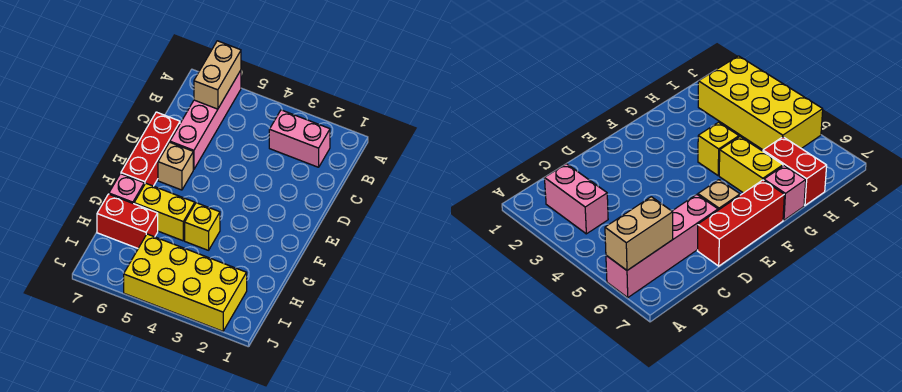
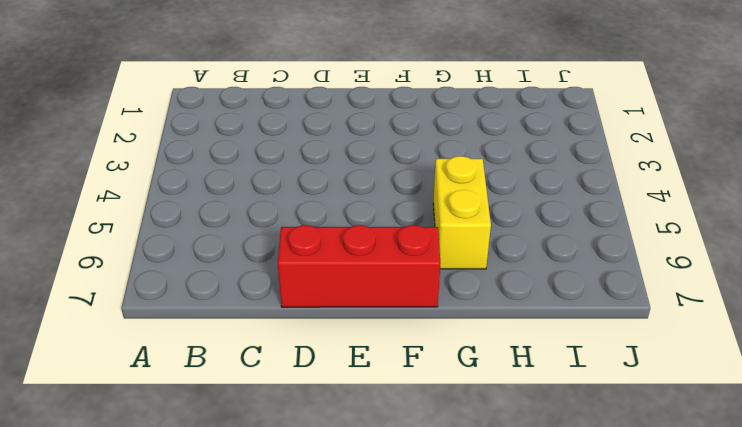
none -> pink 1x4 brick [170,70,241,170]
none -> pink 1x2 brick [269,110,330,167]

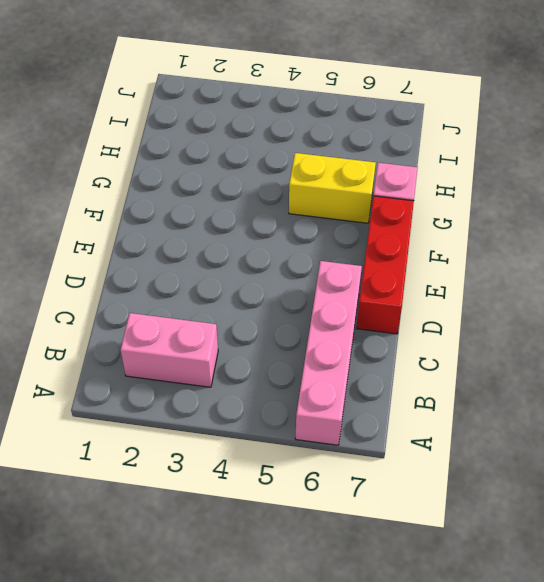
none -> tan 1x1 brick [158,142,193,190]
none -> yellow 1x1 brick [185,203,220,250]

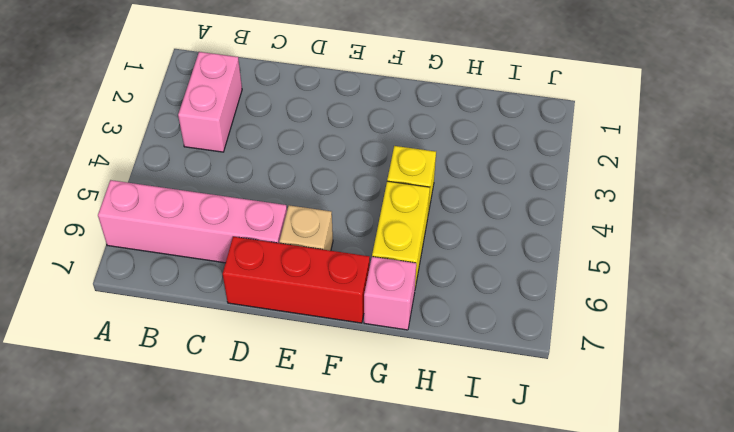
none -> red 1x2 brick [97,194,158,248]
none -> yellow 2x4 brick [124,234,247,331]

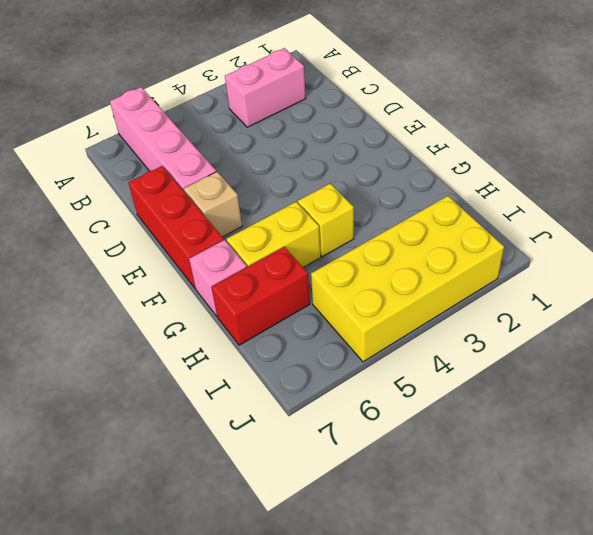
none -> tan 1x2 brick [194,41,241,109]

